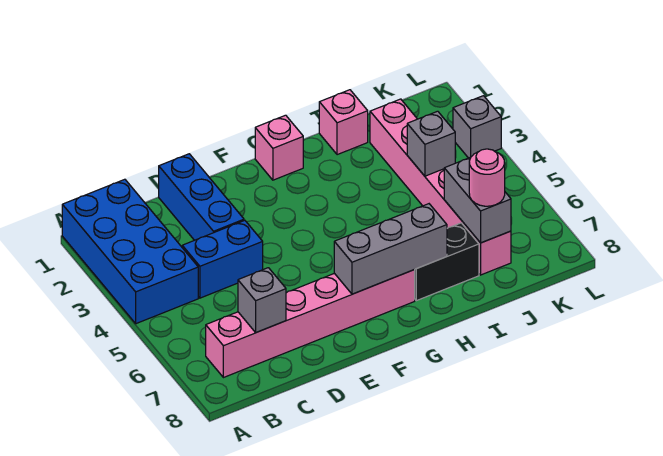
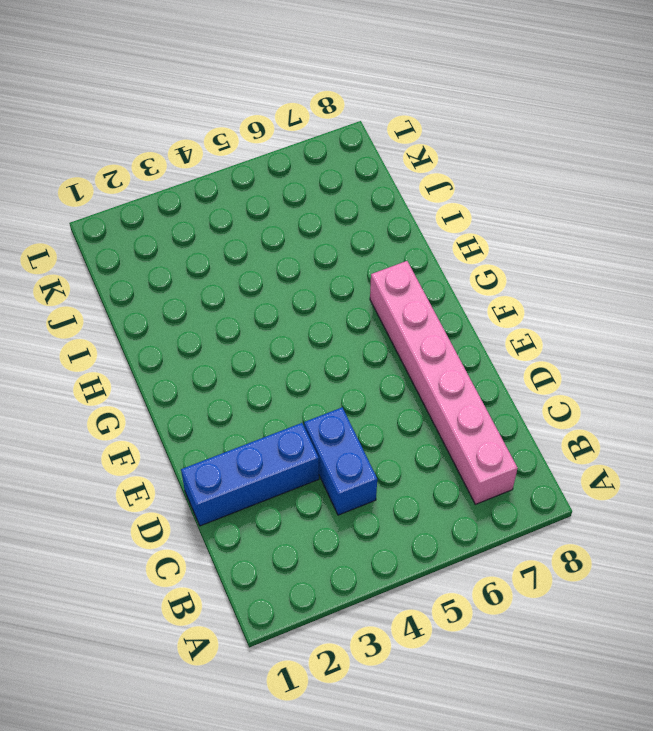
none -> blue 2x4 brick [62,179,198,324]
none -> pink 1x1 brick [255,115,303,180]
none -> black 1x2 brick [415,223,479,301]

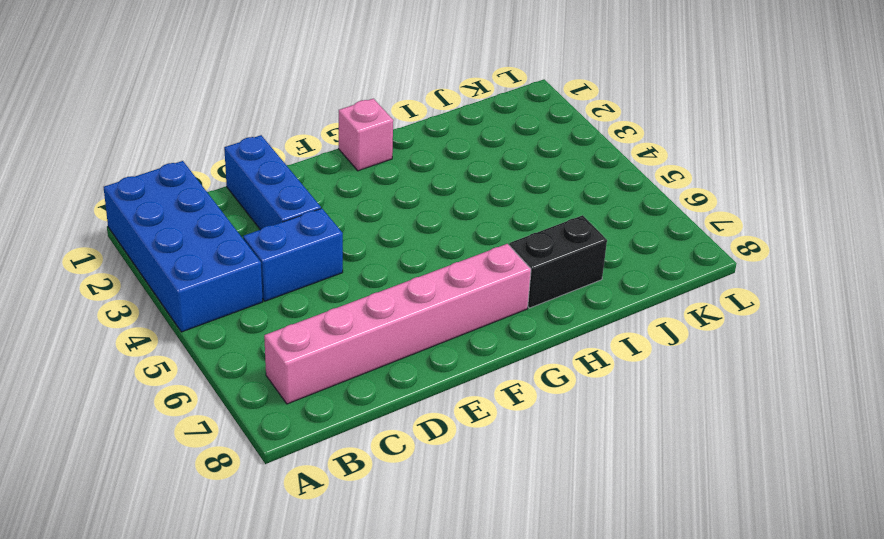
none -> pink 1x1 brick [319,90,368,155]
none -> pink 1x6 brick [370,99,511,275]
none -> grey 1x1 brick [453,96,501,158]

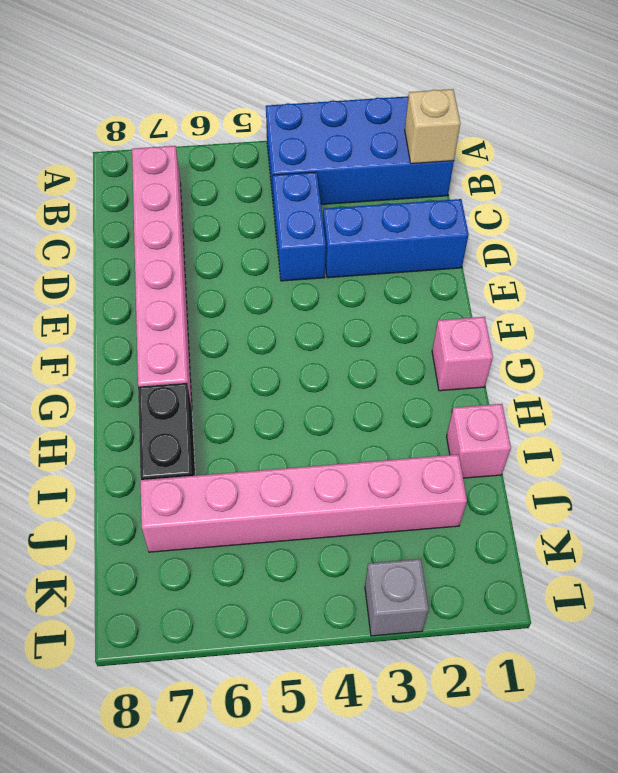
tan 1x1 brick [405,89,460,164] -> none
none -> grey 1x1 brick [238,268,286,332]
none -> grey 1x3 brick [334,204,447,294]
none -> grey 1x1 brick [407,111,455,176]

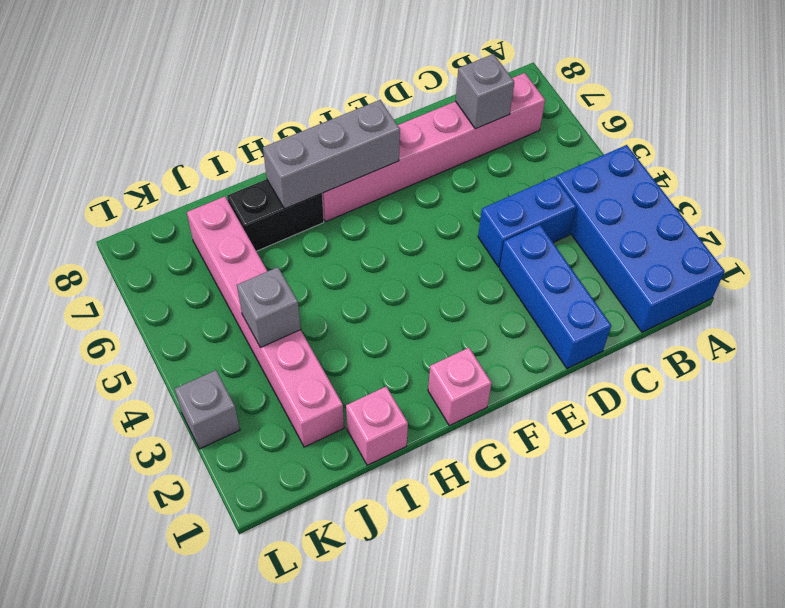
none -> grey 1x2 brick [444,157,511,243]
none -> pink 1x1 round brick [469,149,505,206]

